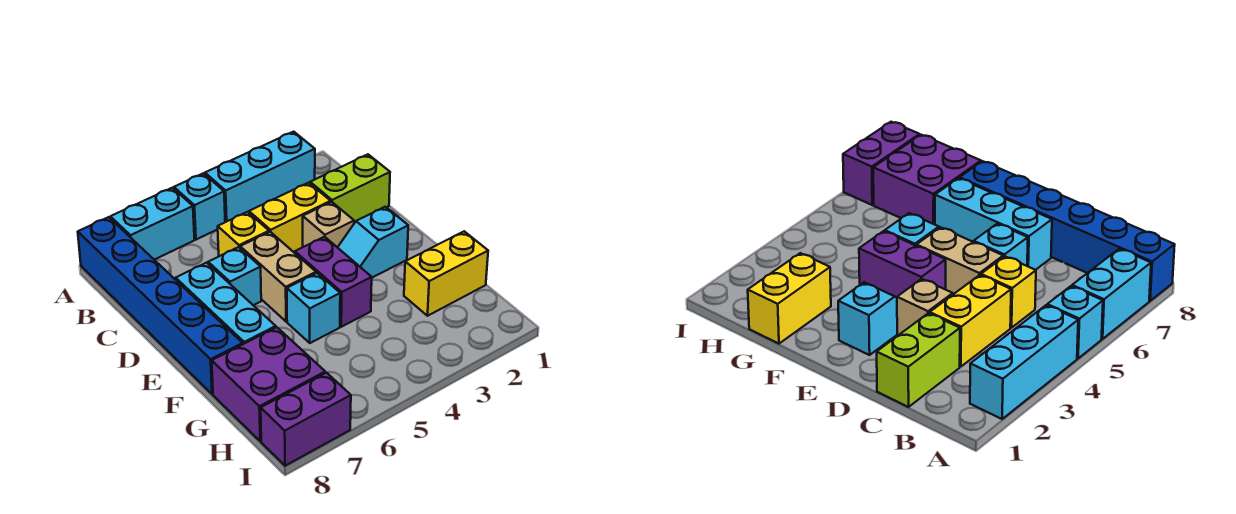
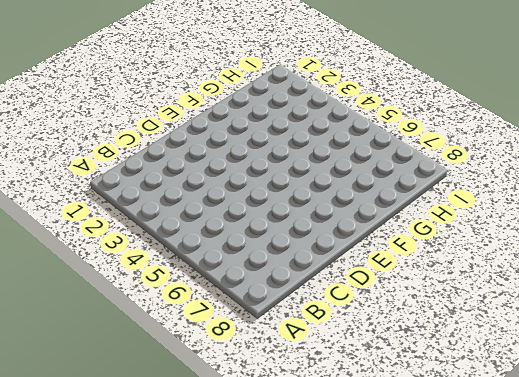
none -> cyan 1x3 brick [205,132,315,222]
none -> cyan 1x1 brick [174,173,225,240]
none -> cyan 1x2 brick [110,188,195,260]

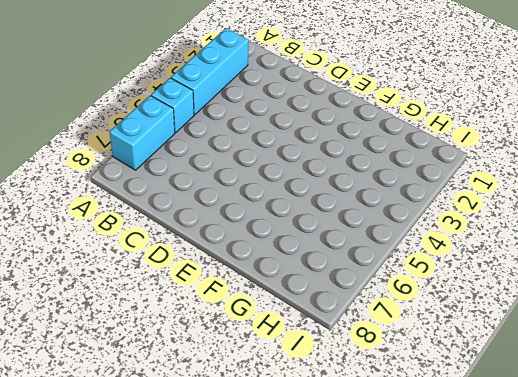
none -> blue 1x6 brick [78,217,243,394]
none -> lime 1x2 brick [310,154,390,223]
none -> yellow 1x2 brick [249,183,331,253]

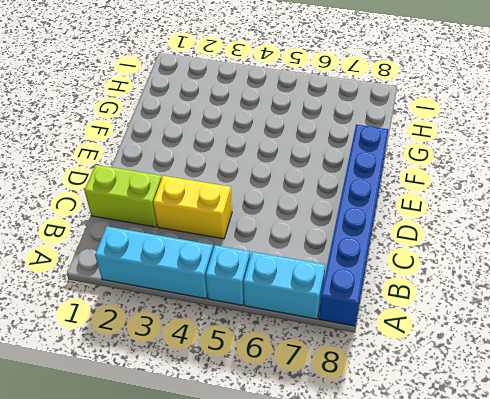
none -> yellow 1x1 brick [218,212,269,256]
none -> tan 1x1 brick [303,202,354,247]
none -> tan 1x2 brick [240,232,316,322]

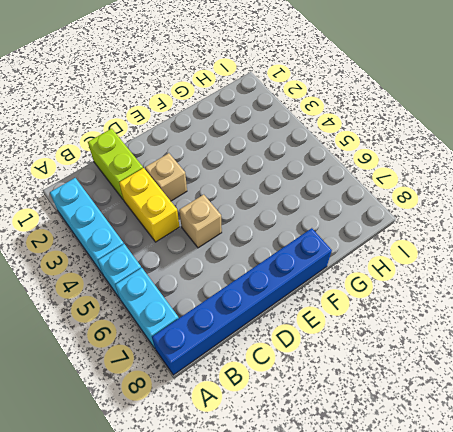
tan 1x1 brick [179,195,222,248] -> tan 1x2 brick [240,232,316,322]
none -> yellow 1x1 brick [218,212,269,256]
none -> cyan 1x1 brick [208,247,261,305]
none -> cyan 1x3 brick [176,263,276,344]

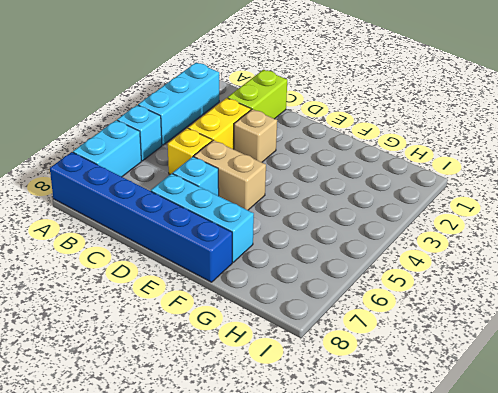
none -> cyan 1x2 slope [337,207,408,278]
none -> purple 1x2 brick [295,237,372,327]
none -> cyan 1x1 brick [287,273,340,343]

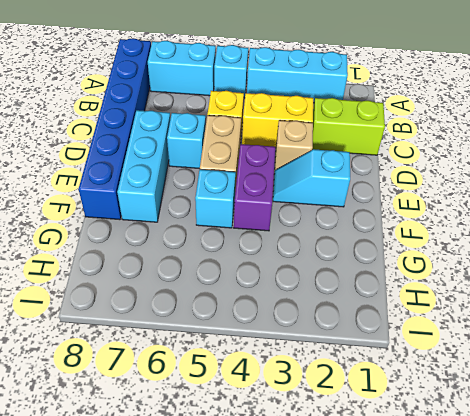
none -> yellow 1x2 brick [404,231,488,316]
none -> purple 2x2 brick [212,327,325,441]
none -> purple 1x2 brick [261,373,351,466]

